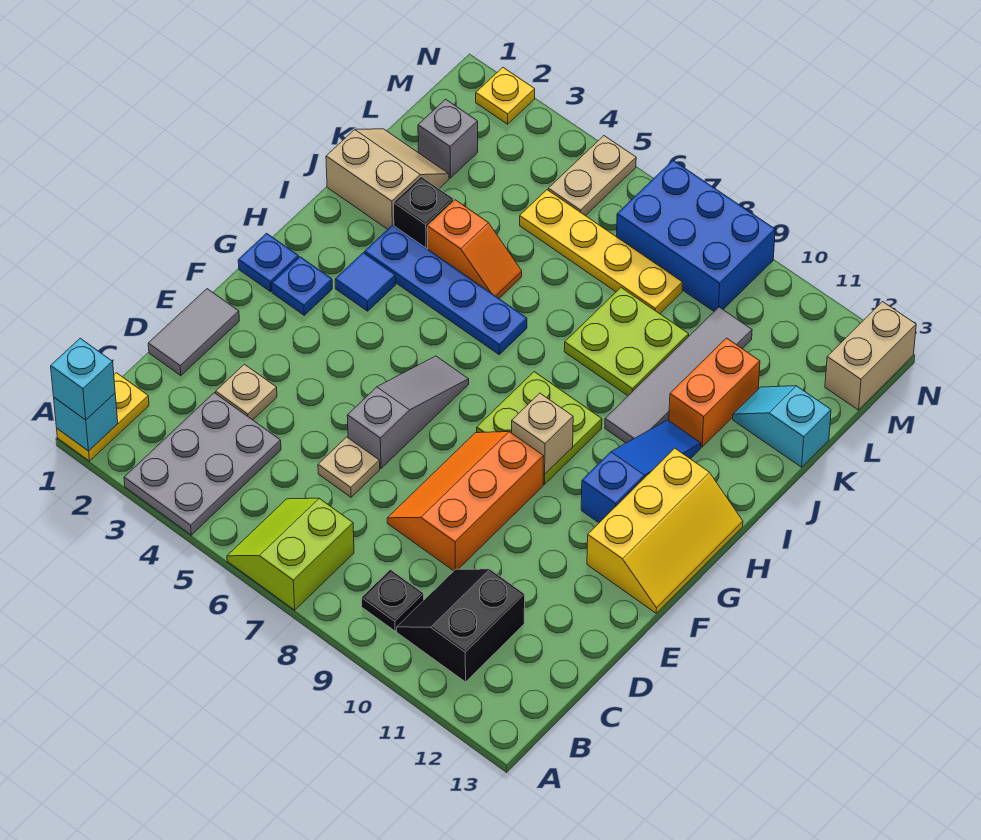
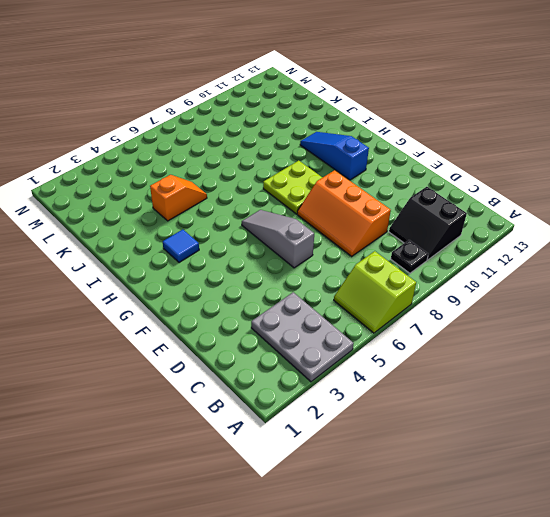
none -> yellow 1x2 plate [57,373,149,461]
none -> grey 1x2 tile [148,289,239,376]
none -> tan 1x1 plate [216,364,277,420]
none -> tan 1x1 plate [318,437,380,497]

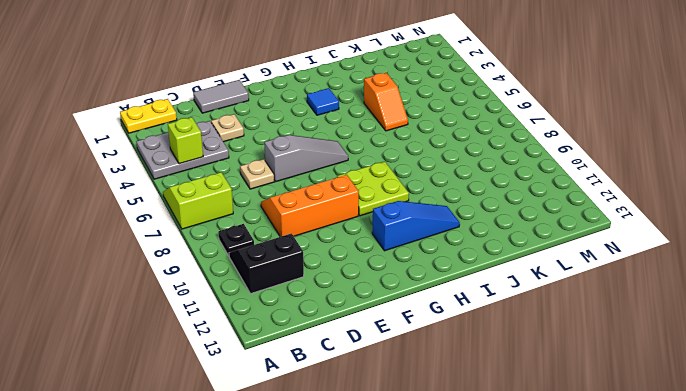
lime 1x1 brick [168,117,203,164] -> none
none -> yellow 2x3 slope [587,448,743,613]
none -> blue 1x1 plate [238,233,299,292]
none -> blue 1x1 plate [272,257,332,315]
none -> blue 1x4 plate [365,225,527,355]

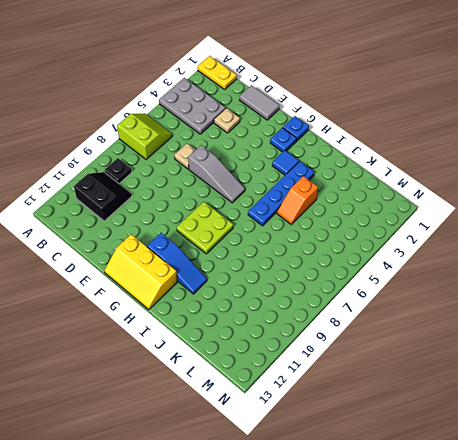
none -> orange 2x3 slope [387,432,544,571]
none -> grey 1x4 tile [605,307,752,443]
none -> tan 2x2 slope [326,129,449,229]
none -> black 1x1 brick [393,177,454,249]

